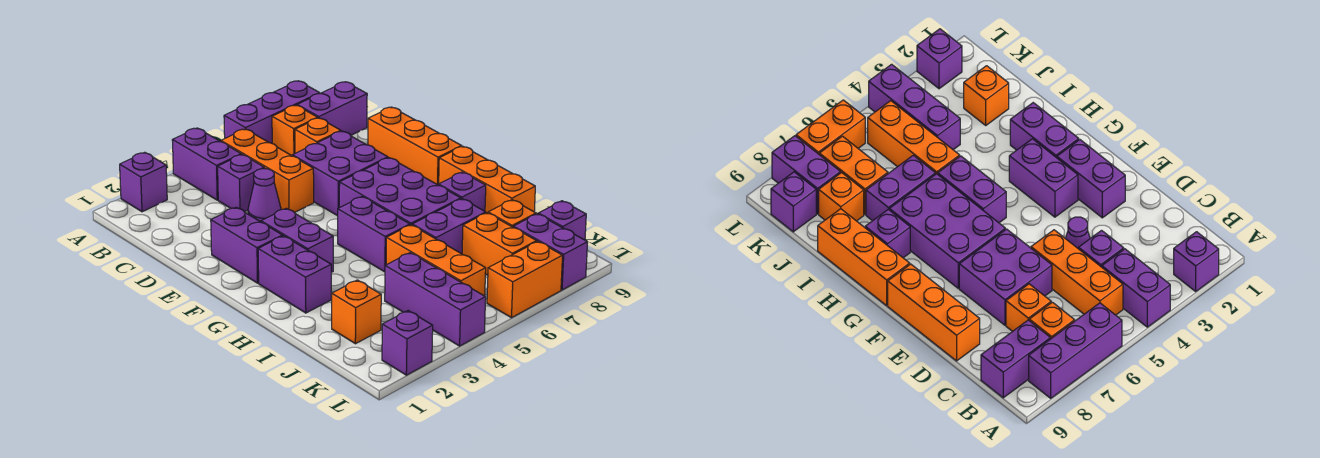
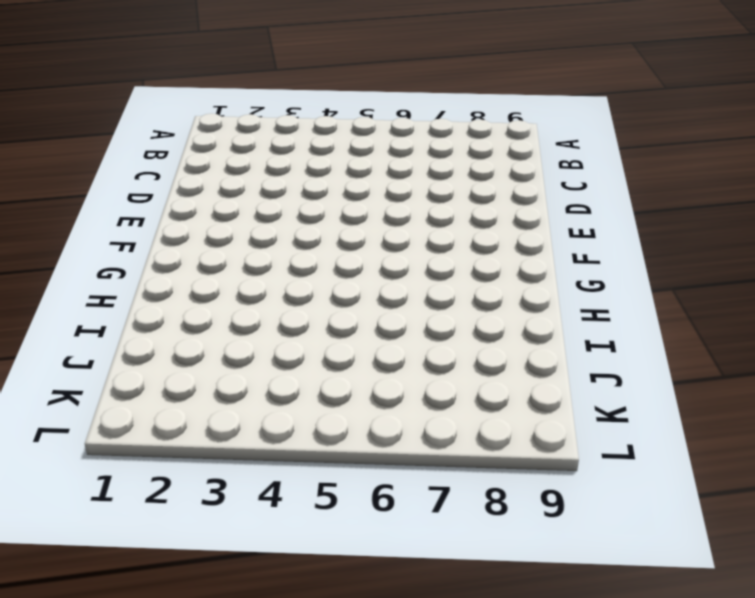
none -> purple 1x1 brick [120,152,167,212]
none -> purple 1x2 brick [172,128,241,200]
none -> purple 1x3 brick [224,81,320,143]

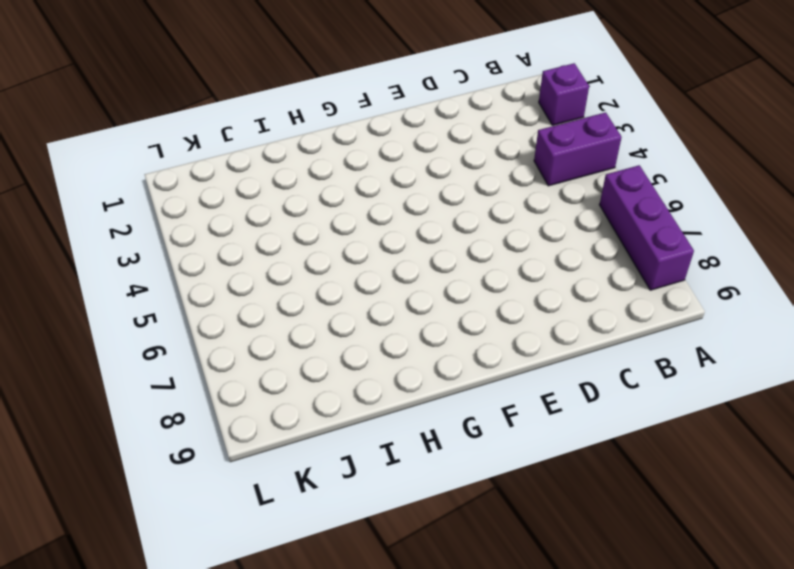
none -> orange 1x3 brick [221,129,314,213]
none -> orange 1x1 brick [272,105,318,156]
none -> purple 1x2 brick [297,82,367,135]

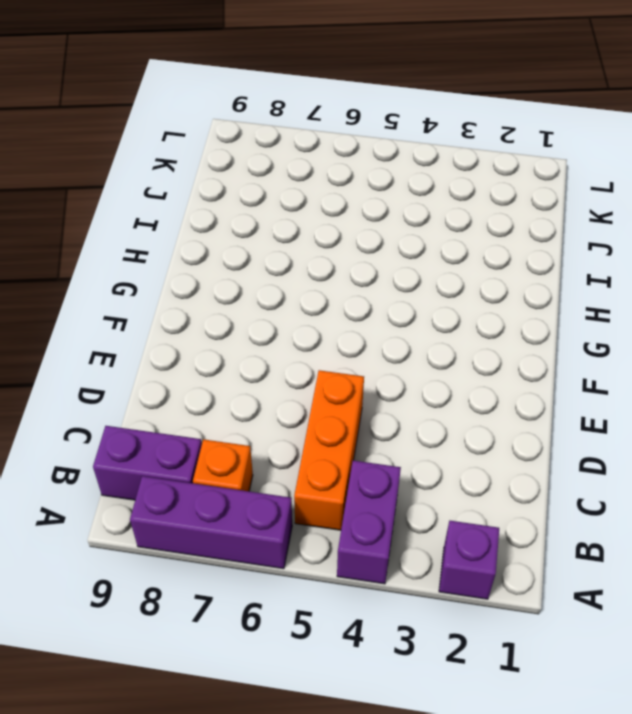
none -> purple 1x1 brick [218,154,264,212]
none -> orange 1x1 brick [295,118,341,153]
none -> purple 1x1 cone [248,169,281,222]

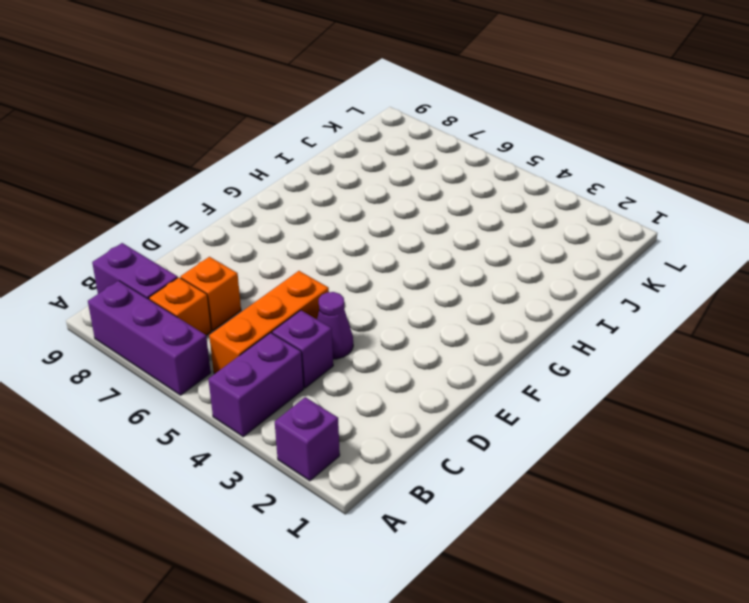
none -> purple 2x2 brick [292,131,388,216]
none -> orange 1x3 brick [368,107,462,185]
none -> purple 1x2 brick [211,207,283,283]

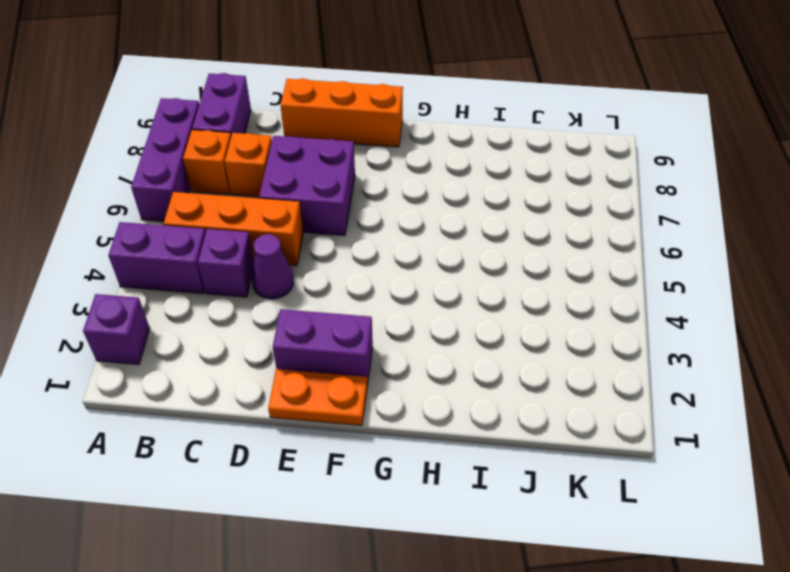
orange 1x2 plate [268,369,368,426] -> none
none -> purple 1x2 brick [261,208,333,272]
none -> purple 2x3 brick [339,158,461,225]
none -> purple 1x2 brick [258,236,331,313]

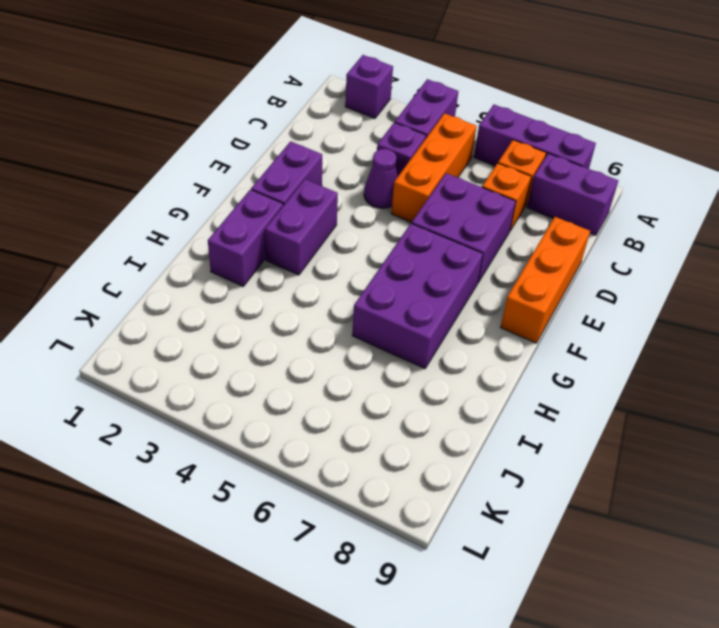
none -> purple 1x2 brick [338,197,410,272]
none -> orange 1x3 brick [439,146,535,213]
none -> purple 1x1 brick [439,172,486,211]

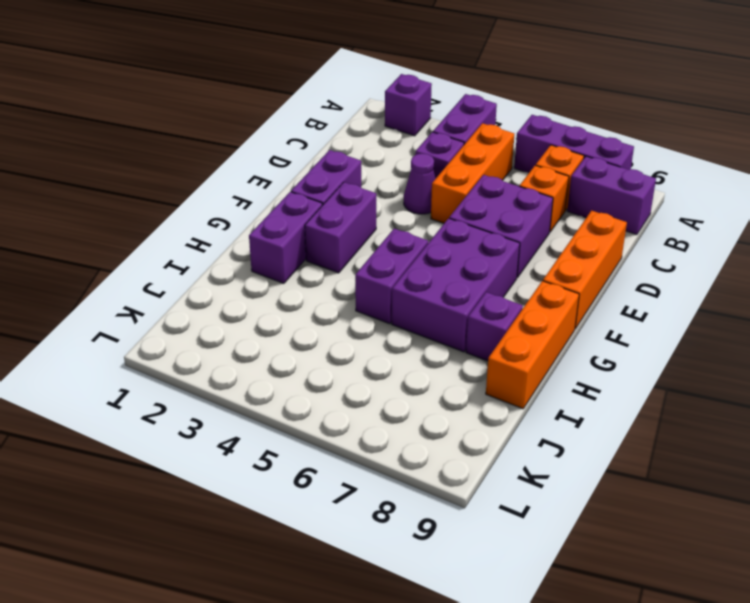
none -> orange 1x3 brick [386,225,486,296]
none -> purple 1x2 brick [412,199,486,254]
none -> orange 1x1 brick [332,280,381,344]

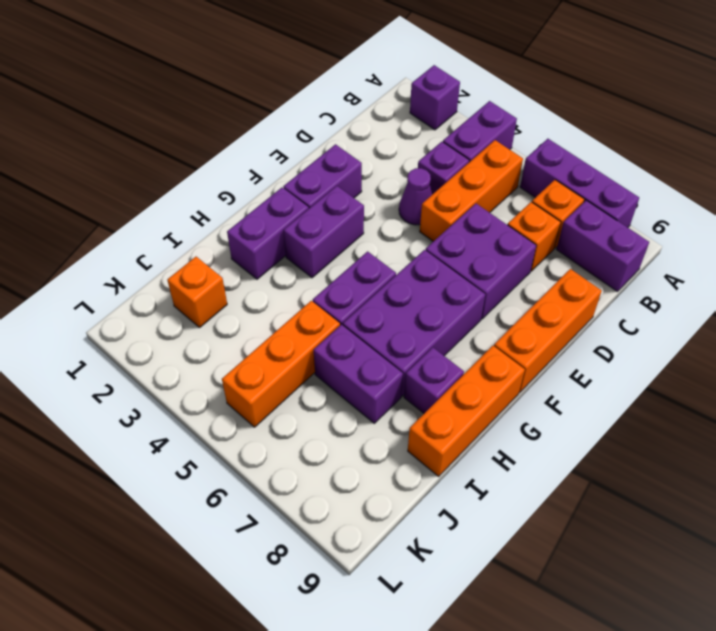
none -> purple 1x3 brick [385,253,486,346]
none -> orange 1x2 brick [462,213,537,275]
none -> orange 1x1 brick [488,200,536,227]

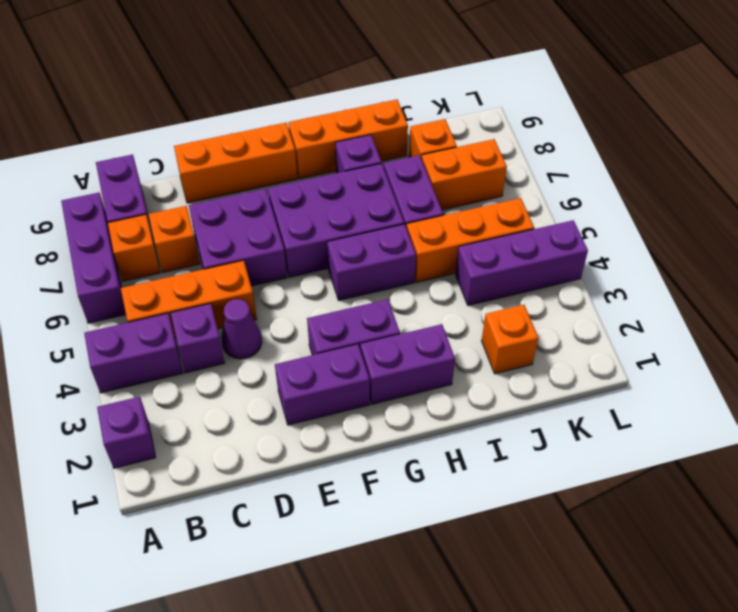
none -> purple 1x2 brick [513,214,588,290]
none -> purple 1x1 brick [538,201,586,240]
none -> purple 1x1 brick [382,311,433,375]

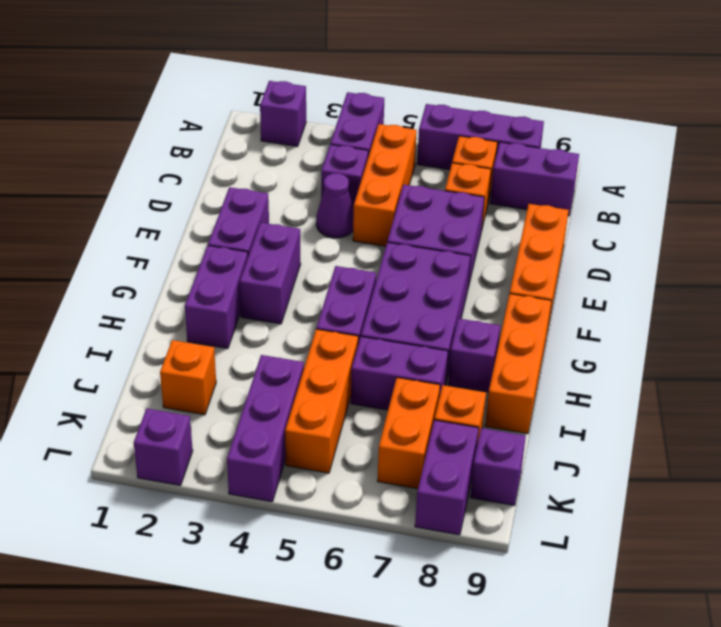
none -> orange 1x2 brick [487,241,563,318]

